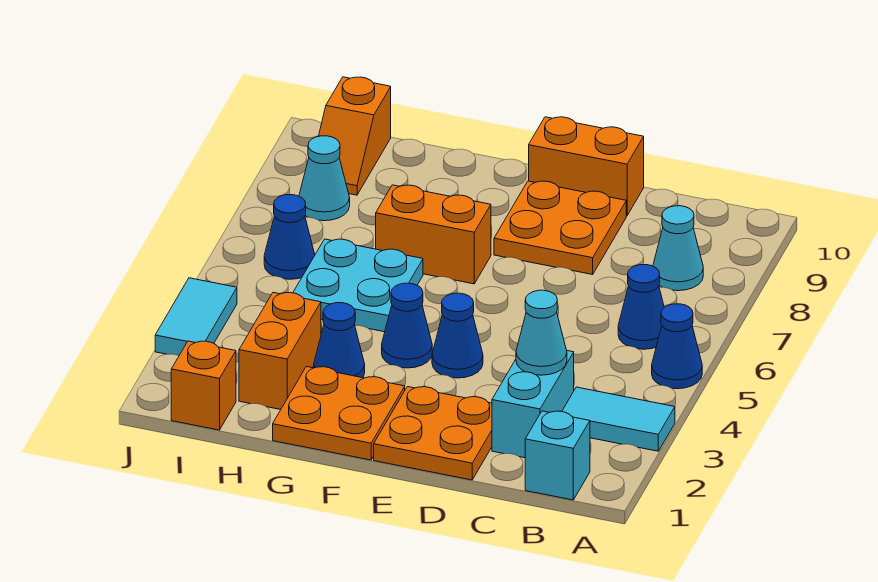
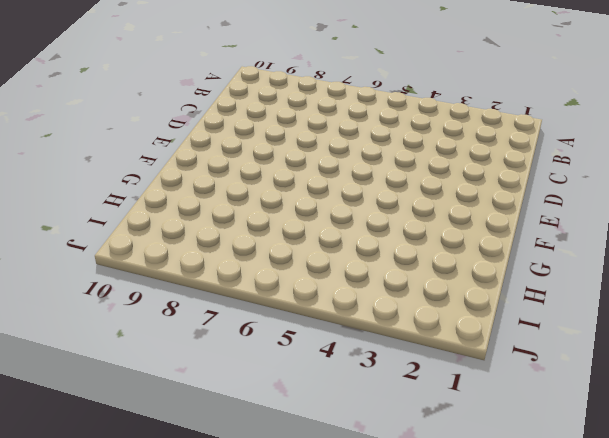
none -> cyan 1x2 tile [562,387,675,451]
none -> blue 1x1 cone [652,304,702,389]
none -> cyan 1x1 brick [525,411,590,500]

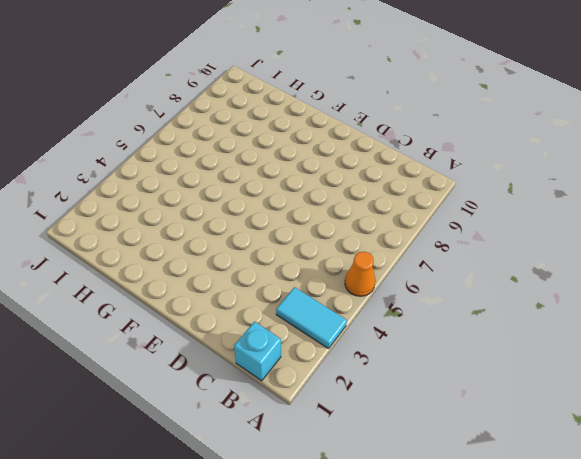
orange 1x1 cone [345,252,375,296] -> blue 1x1 cone [652,304,702,389]
none -> blue 1x1 cone [618,265,664,349]
none -> cyan 1x1 cone [653,206,703,291]
none -> cyan 1x2 brick [492,351,574,458]

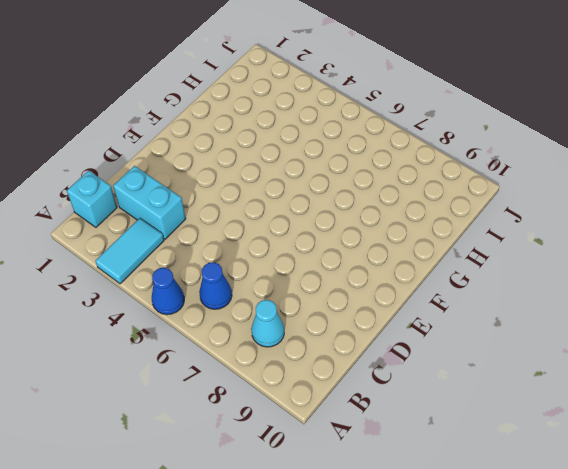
none -> orange 2x2 plate [374,387,492,480]
none -> orange 2x2 plate [494,181,626,275]
none -> orange 1x2 brick [529,117,644,216]

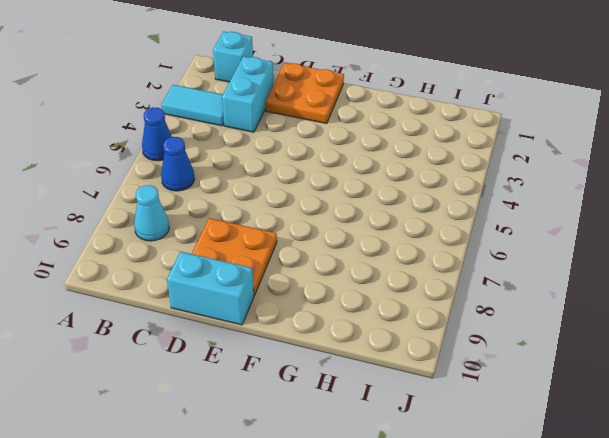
cyan 1x2 brick [167,252,254,325] -> orange 1x2 brick [529,117,644,216]
none -> blue 1x1 cone [432,293,483,378]
none -> orange 2x2 plate [273,367,405,460]
none -> blue 1x1 cone [382,283,432,368]

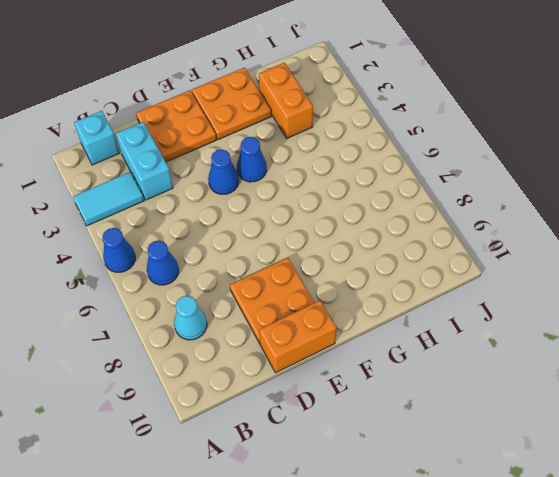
none -> orange 1x2 brick [376,185,491,284]
none -> blue 1x1 cone [314,303,365,378]
none -> cyan 2x2 plate [293,239,423,332]

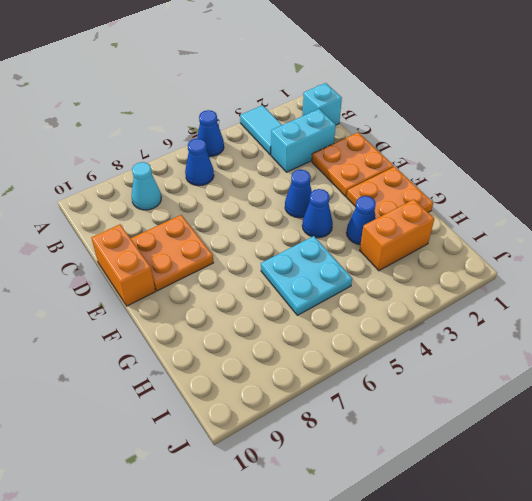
none -> orange 1x2 brick [376,185,491,284]
none -> orange 1x1 brick [171,341,236,430]
none -> blue 1x1 cone [264,195,315,279]

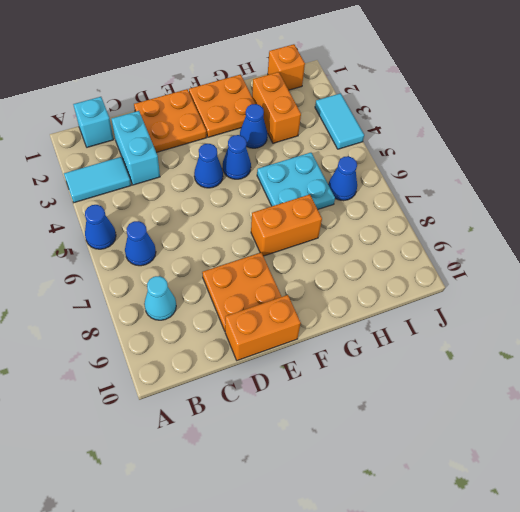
none -> cyan 1x1 cone [299,136,350,221]
none -> orange 1x2 slope [319,77,391,195]
none -> cyan 1x1 cone [516,290,567,375]

